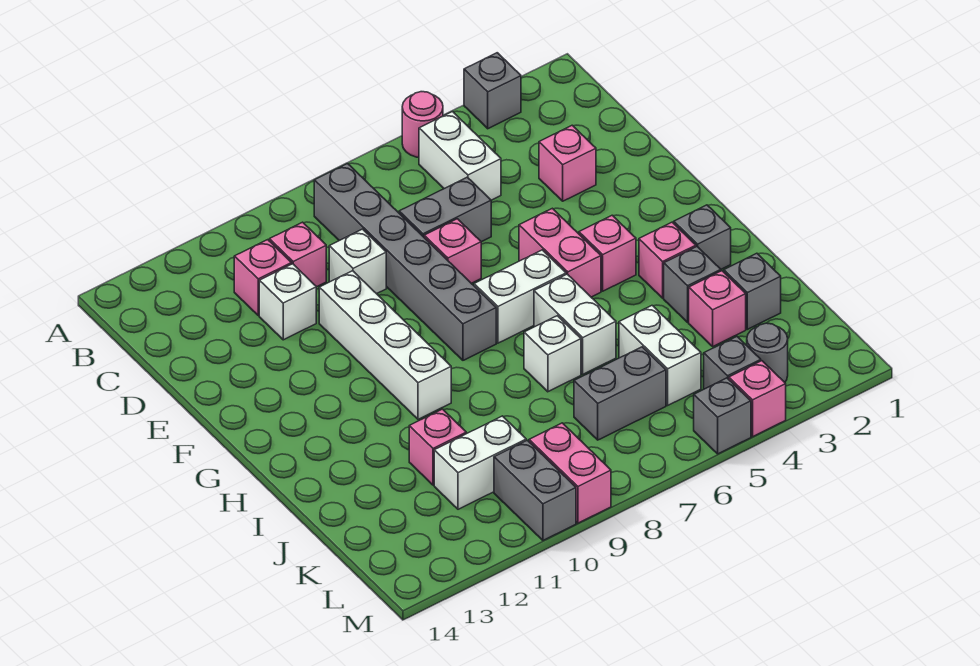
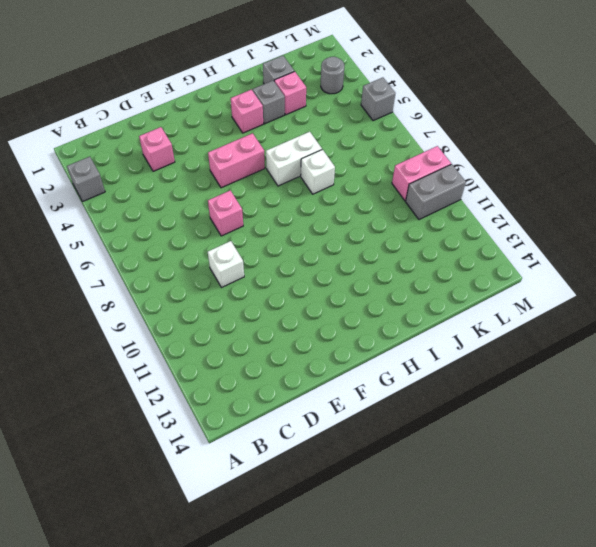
none -> pink 1x1 round brick [402,92,443,157]
none -> white 1x2 brick [419,112,501,200]
none -> grey 1x6 brick [314,164,496,360]
none -> pink 1x1 brick [269,222,326,287]

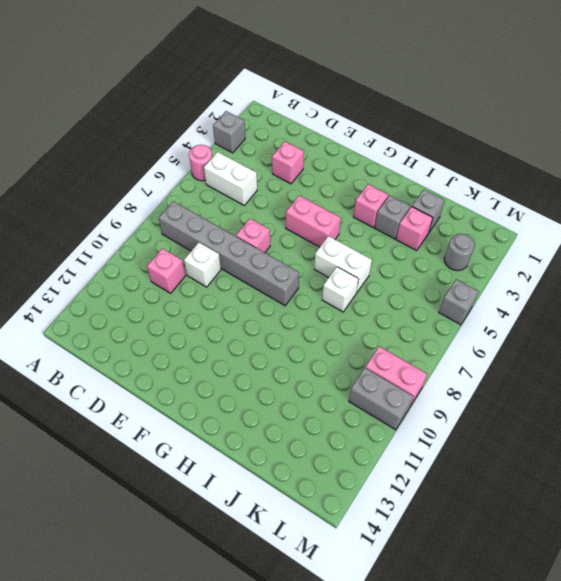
none -> pink 1x1 brick [234,240,292,316]
none -> grey 1x2 brick [399,177,491,242]
none -> white 1x1 brick [259,264,316,340]
none -> white 1x4 brick [319,271,451,419]

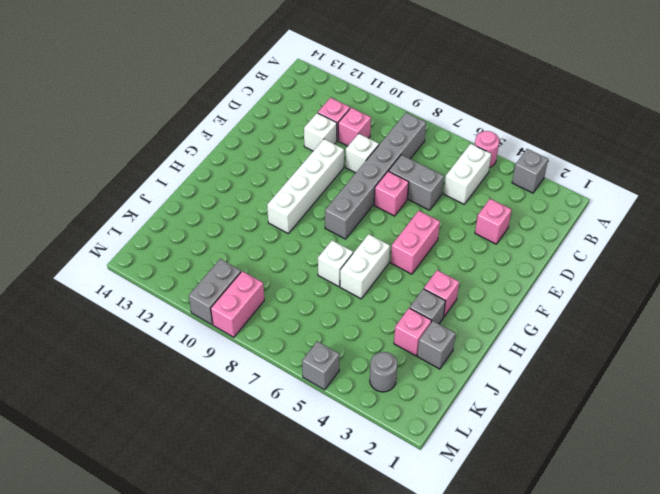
none -> pink 1x1 brick [579,215,636,291]
none -> white 1x2 brick [474,250,566,343]
none -> grey 1x1 brick [674,205,731,269]
none -> white 1x2 brick [619,306,701,405]

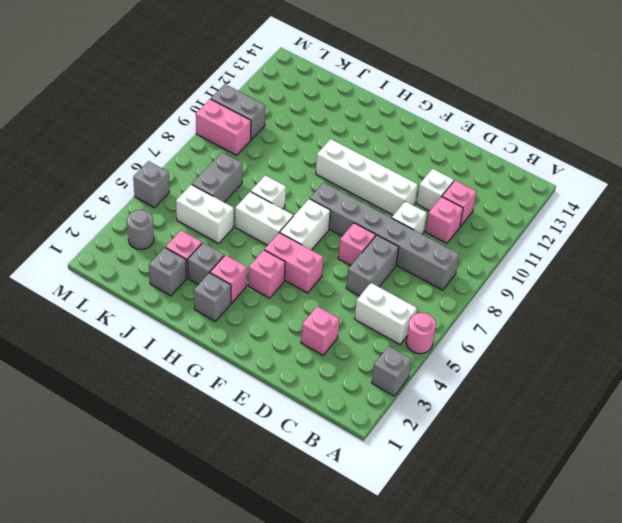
none -> pink 1x1 brick [409,409,466,485]
none -> white 1x2 brick [434,416,526,509]
none -> grey 1x1 brick [704,337,761,389]
none -> pink 1x1 brick [729,361,786,437]

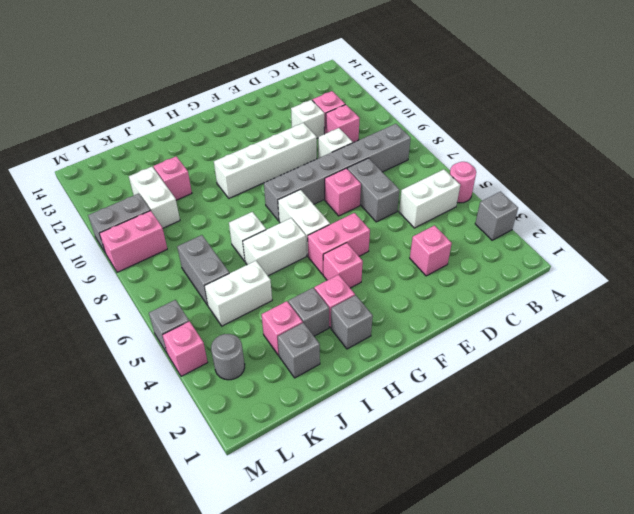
none -> grey 1x1 brick [704,337,761,389]

